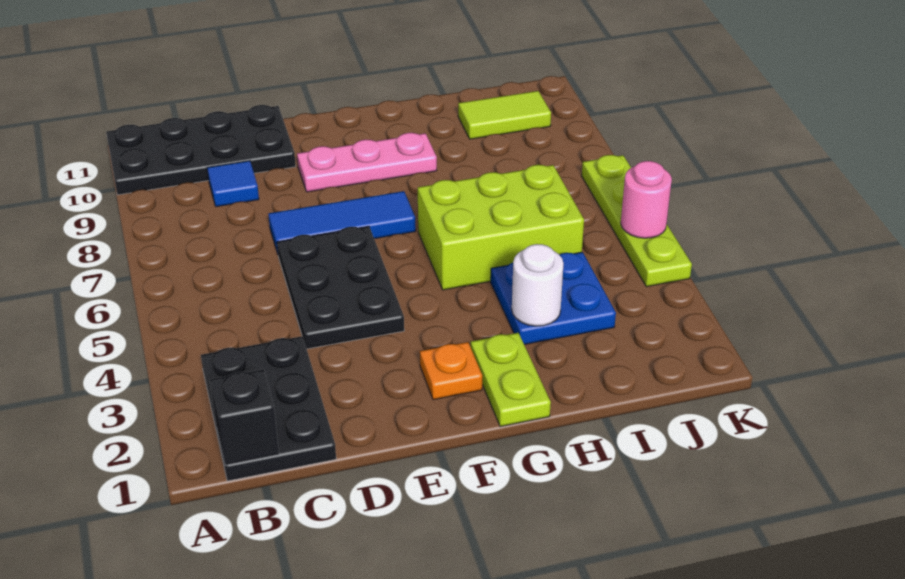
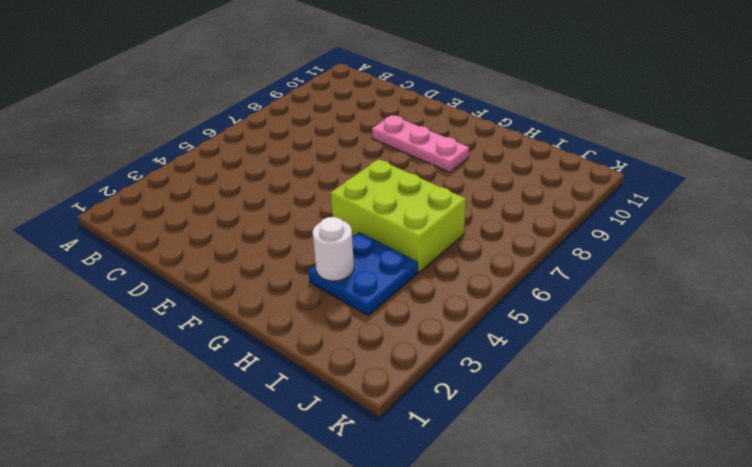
none -> black 2x4 plate [106,105,296,195]
none -> black 2x3 plate [201,336,336,481]
none -> blue 1x1 tile [207,161,259,207]

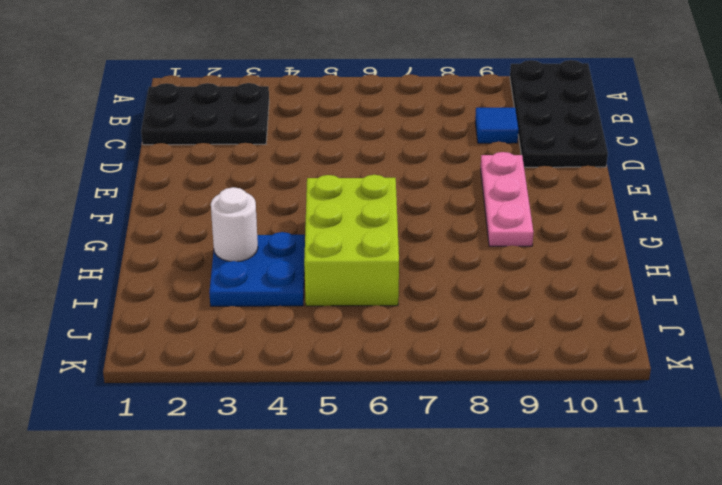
none -> black 2x3 plate [277,226,404,349]
none -> blue 1x3 tile [268,191,416,253]
none -> orange 1x1 plate [420,342,482,400]

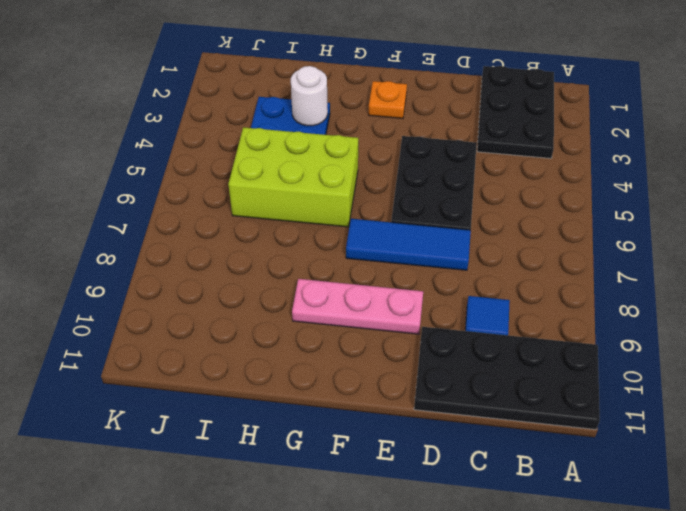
none -> lime 1x2 plate [471,333,551,427]
none -> lime 1x2 tile [458,91,551,139]
none -> lime 1x4 plate [582,155,692,287]

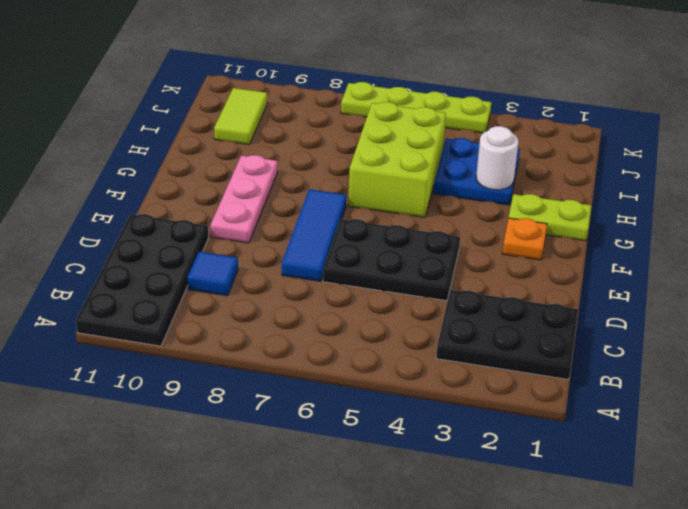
none -> black 1x1 brick [210,369,279,465]
none -> pink 1x1 round brick [621,161,672,238]

